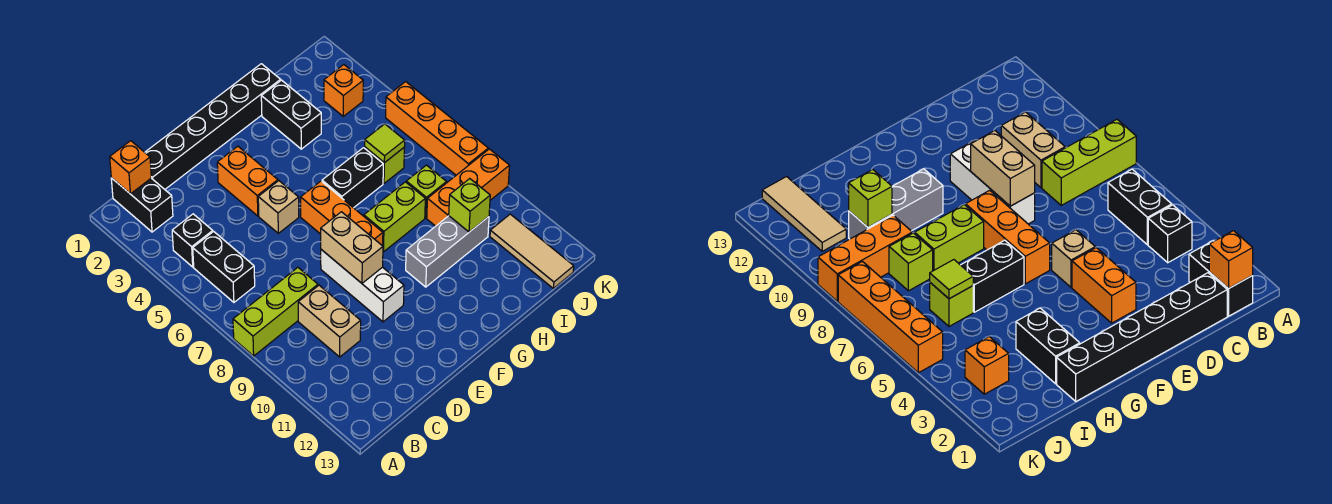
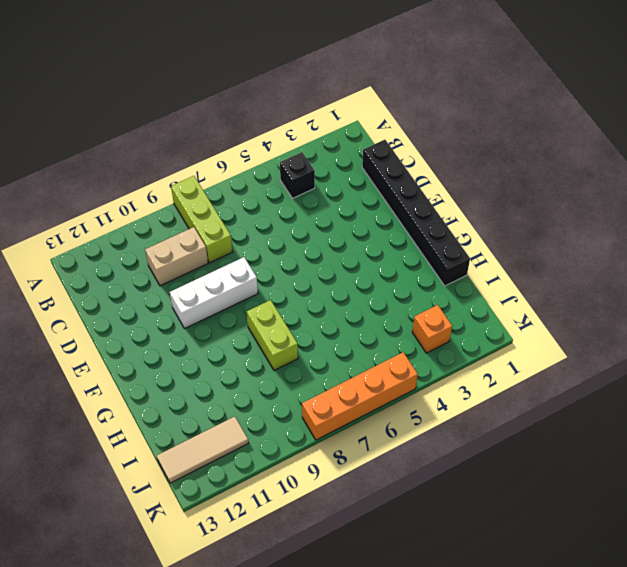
none -> black 1x2 brick [111,178,173,232]
none -> black 1x2 brick [193,231,255,302]
none -> orange 1x2 brick [217,146,278,216]

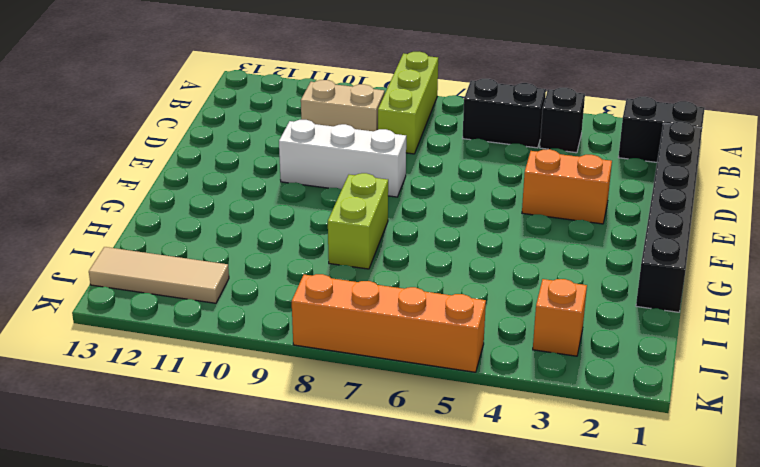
none -> tan 1x1 brick [258,181,299,233]
none -> orange 1x3 brick [301,181,383,246]
none -> black 1x2 brick [322,148,383,208]

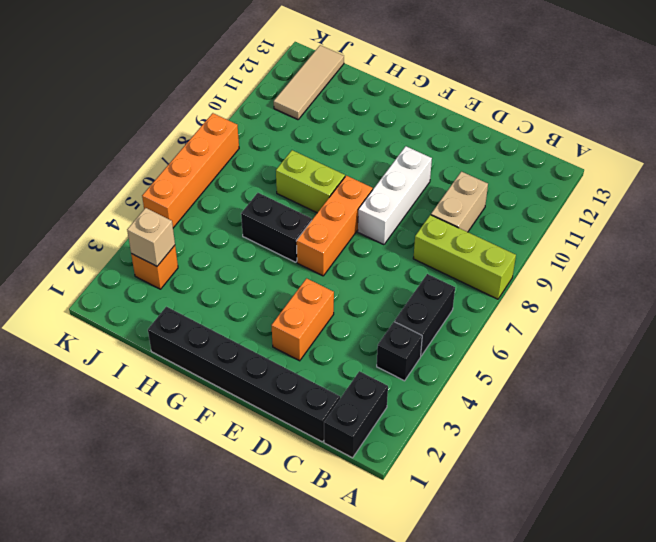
tan 1x1 brick [127,208,175,266] -> tan 1x1 brick moved to [258,181,299,233]
none -> grey 1x3 brick [406,216,489,287]
none -> black 1x2 brick [261,80,321,149]
none -> lime 1x1 brick [365,147,404,183]

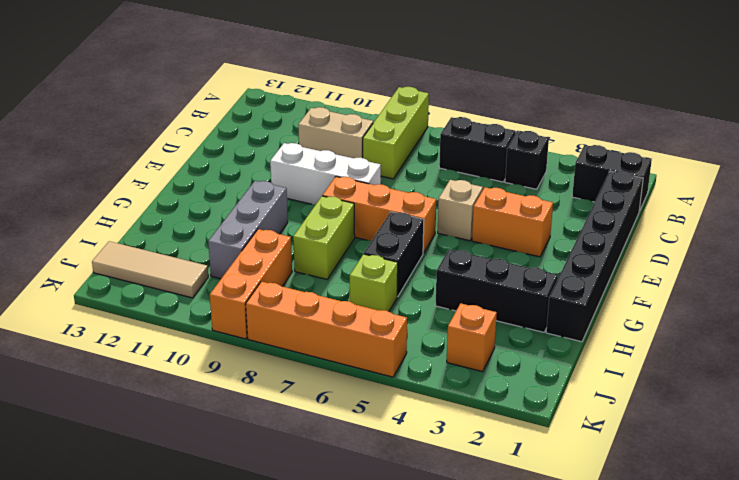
black 1x3 brick [435,249,558,332] -> black 1x2 brick [261,80,321,149]
none -> lime 1x1 brick [406,165,447,218]
none -> orange 1x1 brick [110,141,151,194]
none -> tan 1x2 brick [321,212,383,283]

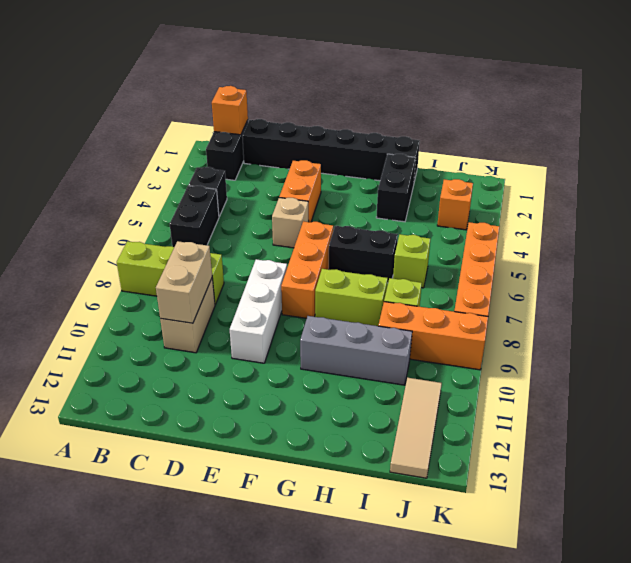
tan 1x2 brick [156,241,212,323] -> tan 1x2 brick moved to [321,212,383,283]
none -> lime 1x1 tile [365,124,405,163]
none -> lime 1x1 brick [449,179,490,232]

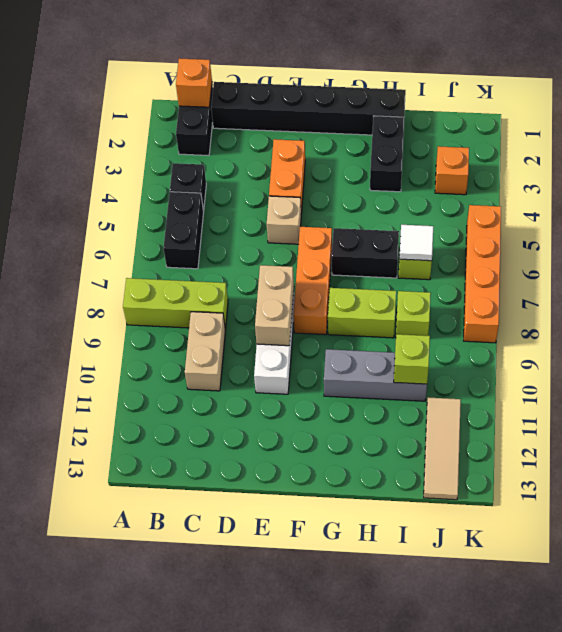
white 1x1 tile [399,225,433,261] -> lime 1x1 tile [365,124,405,163]
none -> orange 1x3 brick [427,149,510,226]

